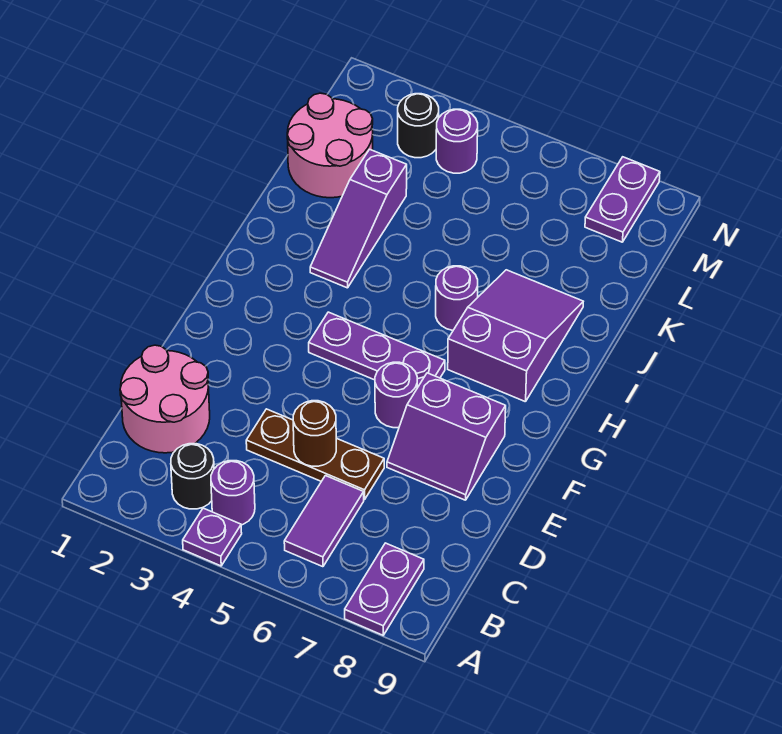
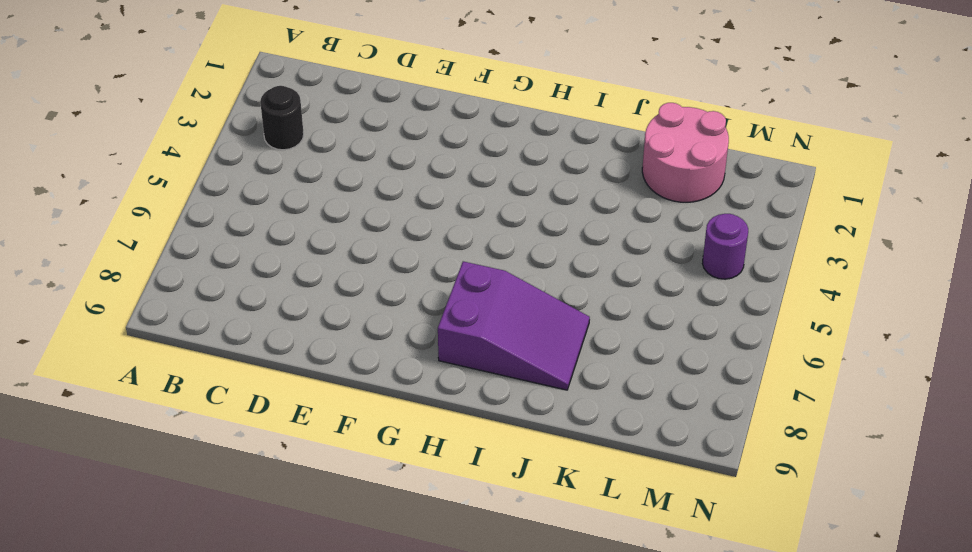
none -> purple 1x1 plate [183,508,242,566]
none -> purple 1x2 plate [345,543,424,635]
none -> purple 1x1 round brick [211,461,255,525]

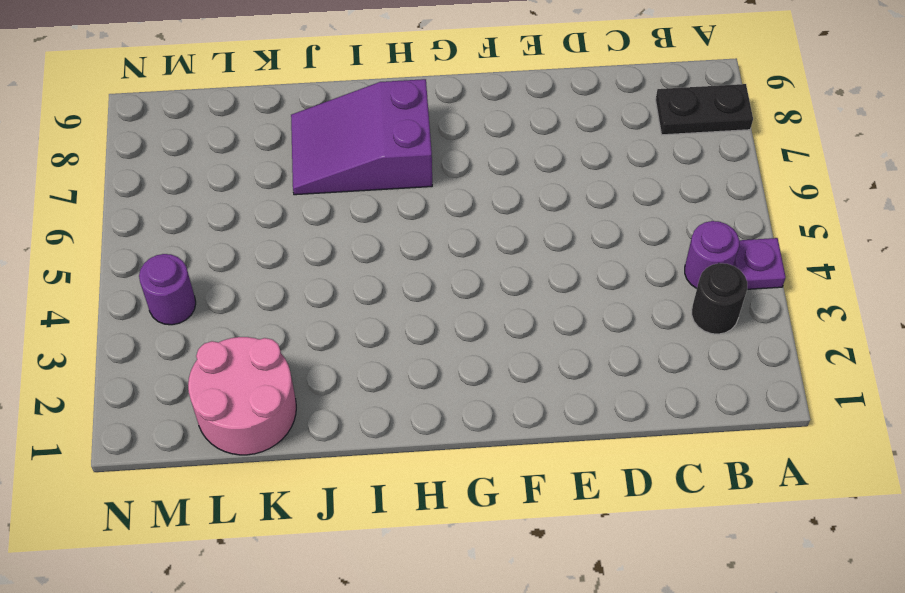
black 1x2 plate [656,84,753,135] -> purple 1x2 plate [345,543,424,635]
none -> purple 1x2 tile [284,476,364,567]
none -> pink 2x2 round brick [120,345,210,453]
none -> brown 1x3 plate [246,409,384,500]

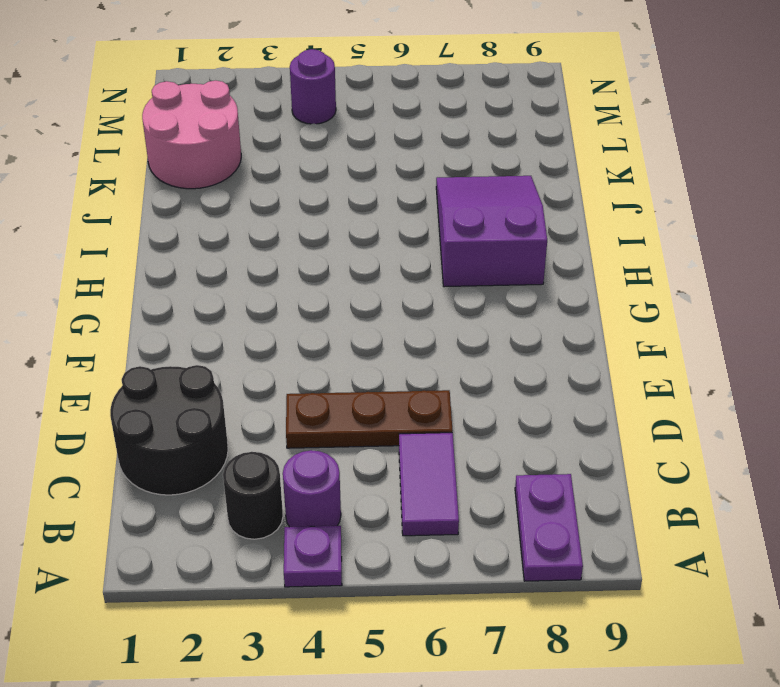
black 2x2 round brick [110,365,228,495] -> pink 2x2 round brick [120,345,210,453]
none -> purple 2x2 slope [387,373,506,500]
none -> purple 1x1 round brick [375,362,417,428]
none -> purple 1x3 plate [309,312,445,388]

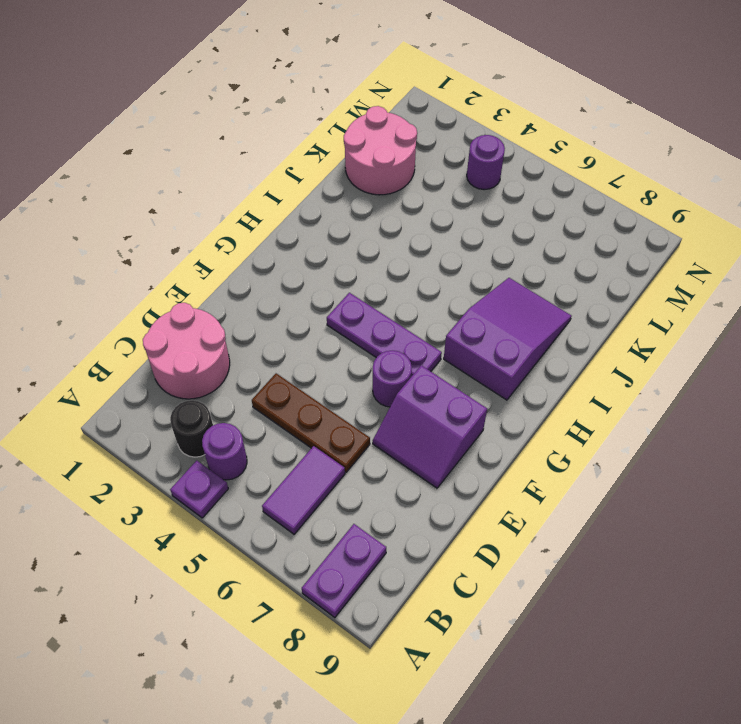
none -> purple 1x3 slope [310,149,407,288]
none -> purple 1x1 round brick [436,266,478,330]
none -> black 1x1 round brick [398,94,439,158]

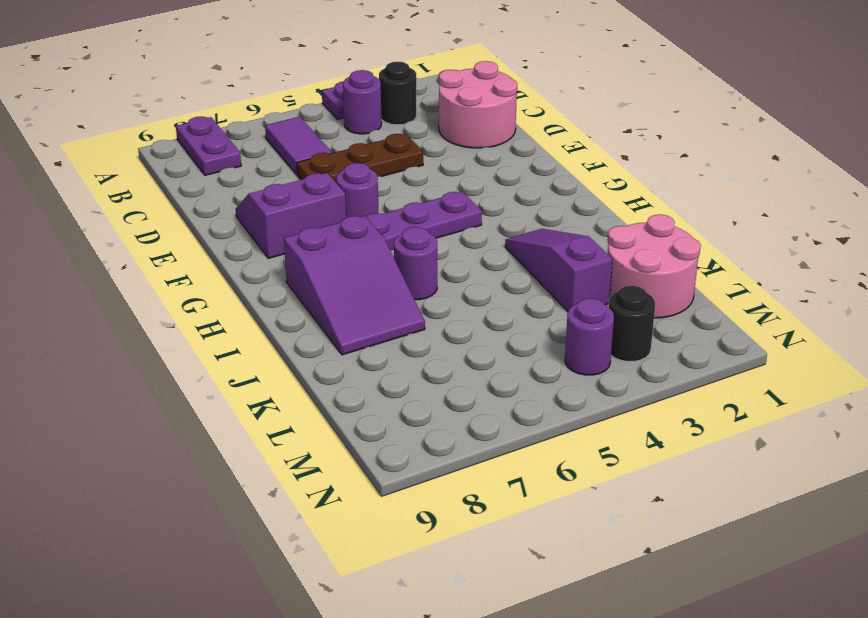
none -> purple 1x2 plate [585,157,660,242]
none -> brown 1x1 round brick [293,401,336,466]

